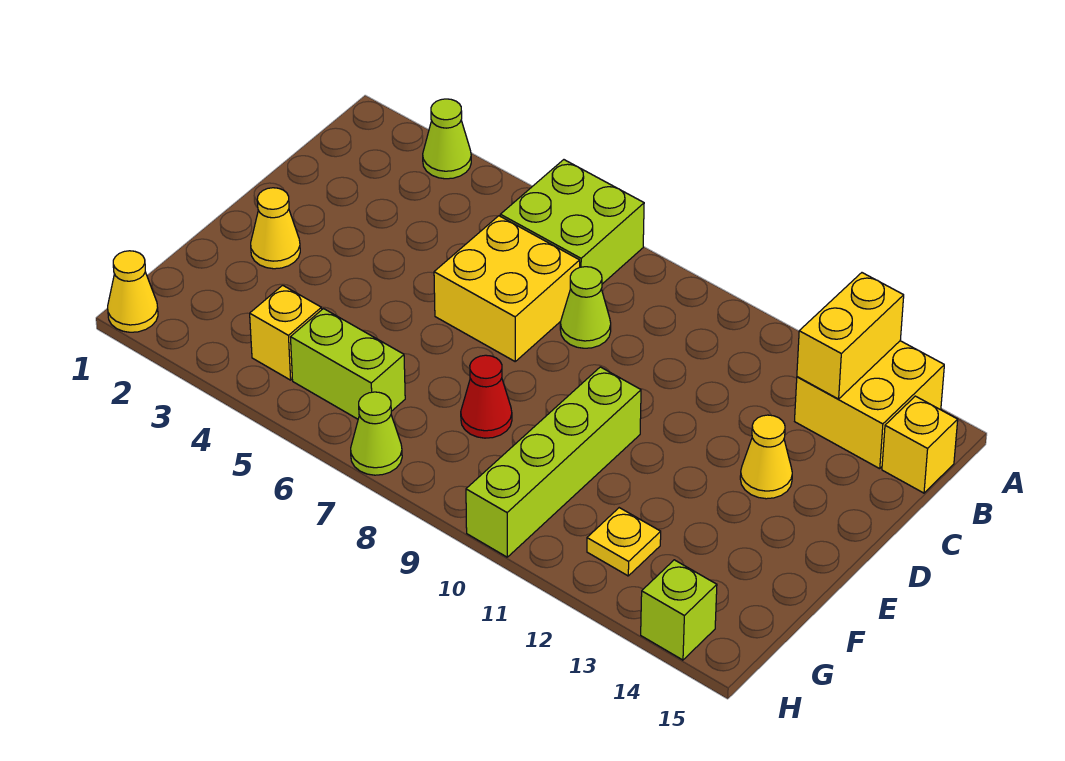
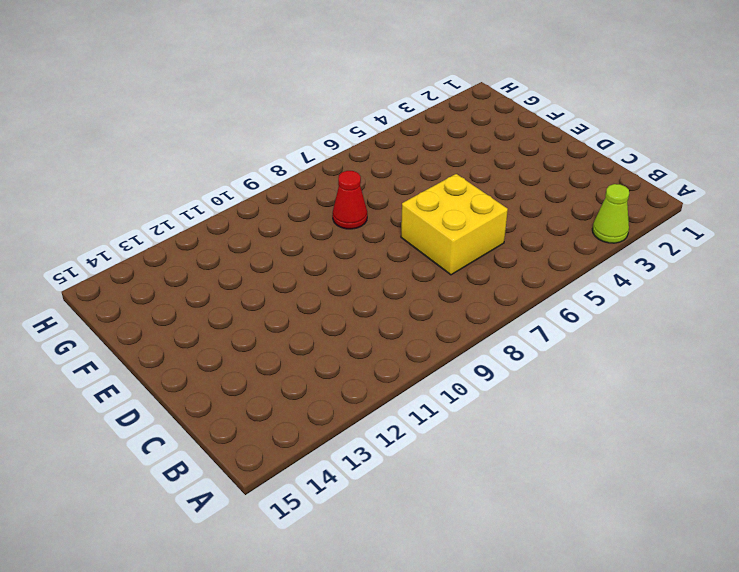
none -> lime 2x2 brick [500,160,644,284]
none -> yellow 2x2 brick [795,341,944,469]
none -> yellow 1x1 brick [882,396,958,493]

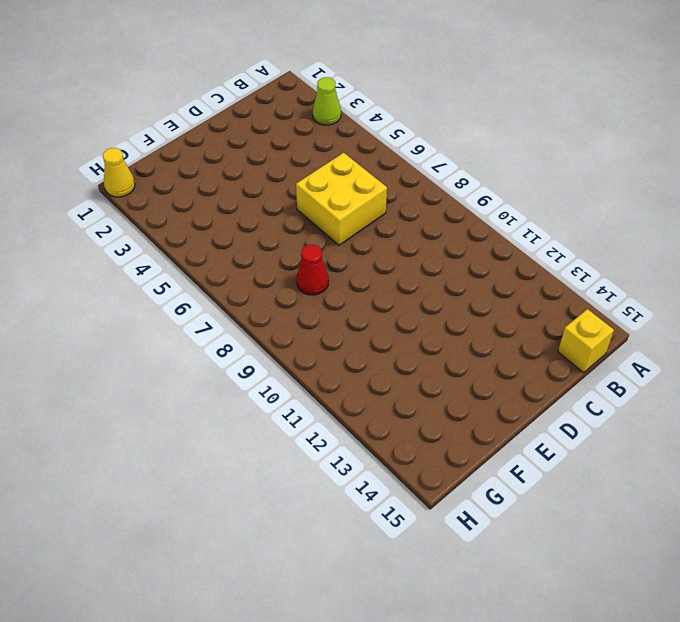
none -> lime 2x2 brick [500,160,644,284]
none -> yellow 2x2 brick [795,341,944,469]
none -> lime 1x1 cone [560,267,611,348]

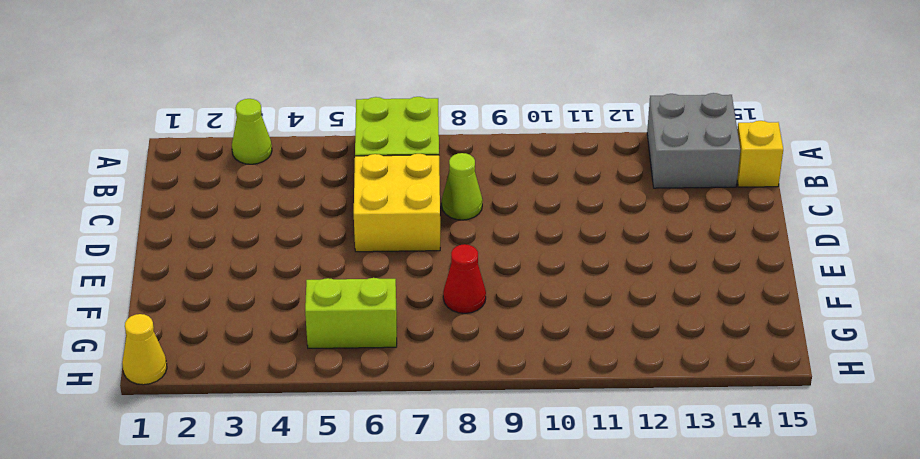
grey 2x2 brick [647,93,740,188] -> yellow 2x2 brick [795,341,944,469]
none -> yellow 1x1 cone [740,415,792,499]
none -> yellow 1x1 cone [251,188,300,269]
none -> lime 1x4 brick [466,367,641,557]

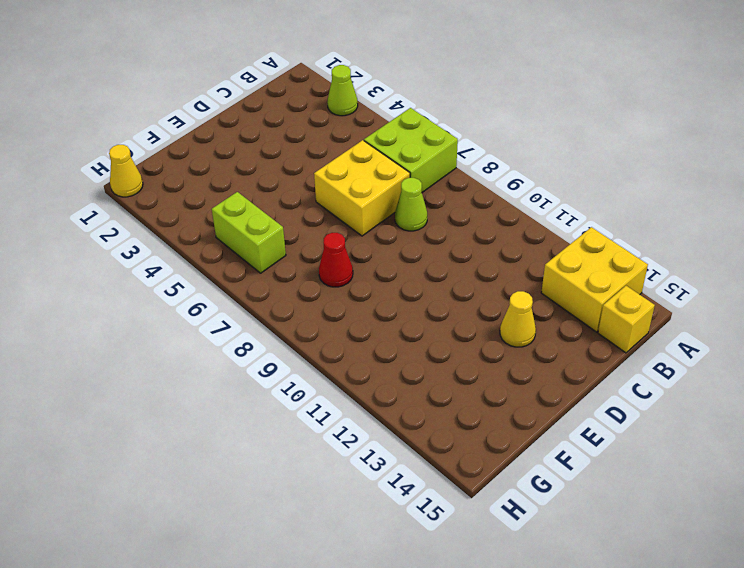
none -> yellow 1x1 cone [251,188,300,269]
none -> lime 1x4 brick [466,367,641,557]
none -> yellow 1x1 brick [250,285,322,380]

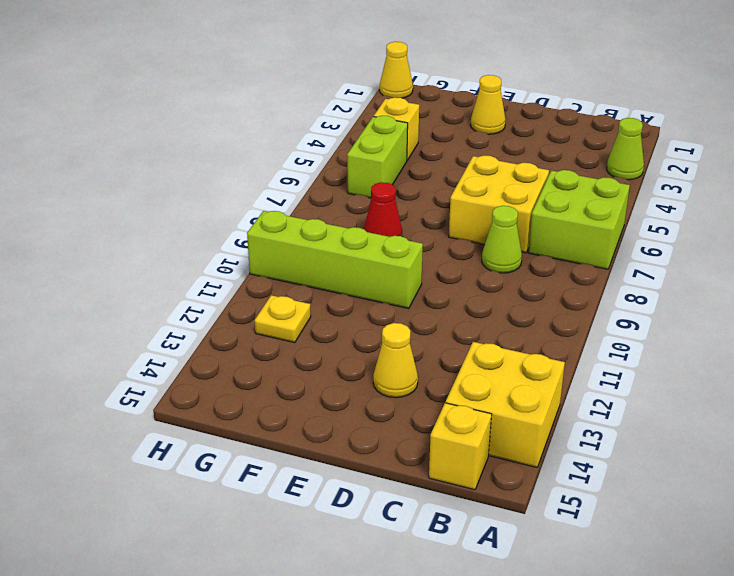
none -> lime 1x1 cone [351,392,402,475]
none -> lime 1x1 brick [641,560,717,660]
none -> yellow 1x2 brick [797,273,904,399]

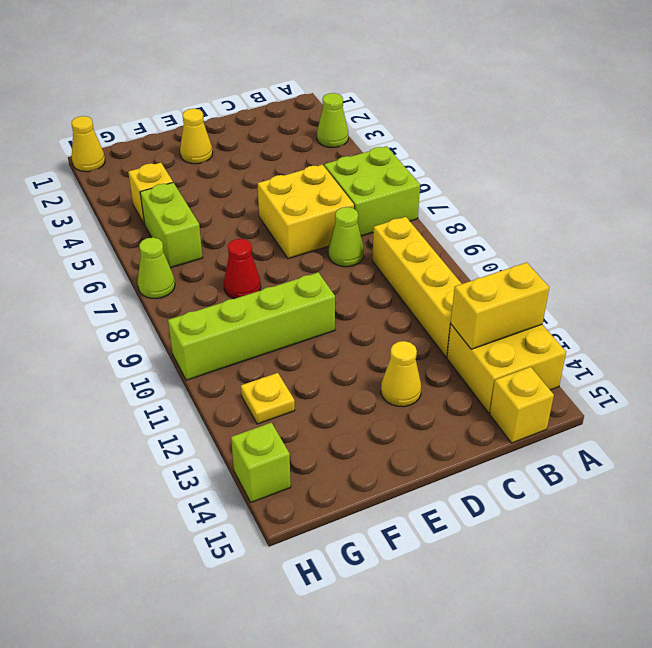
yellow 1x4 brick [372,217,462,357] -> none

